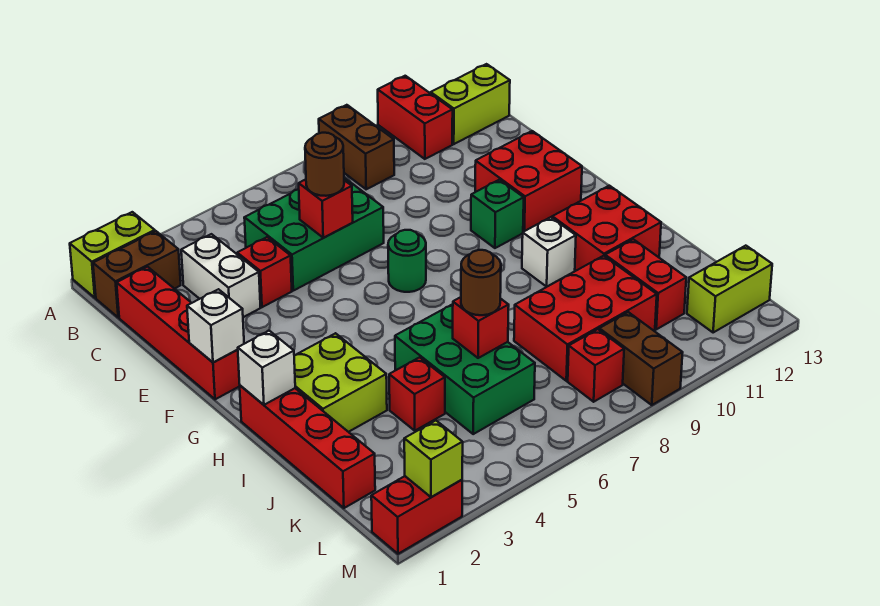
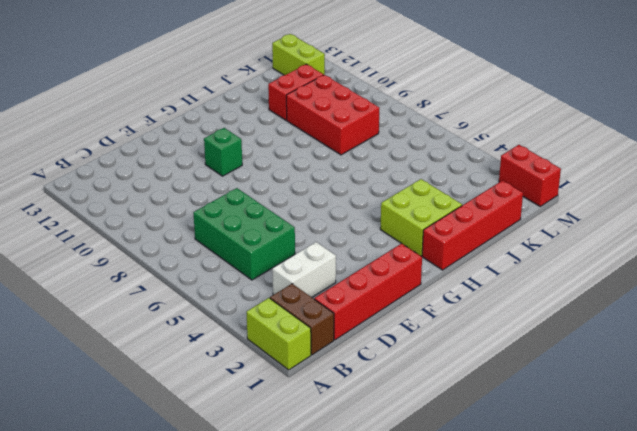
none -> brown 1x2 brick [319,105,394,189]
none -> red 1x2 brick [378,76,453,159]
none -> lime 1x2 brick [431,64,510,144]
none -> red 1x1 brick [237,237,292,307]

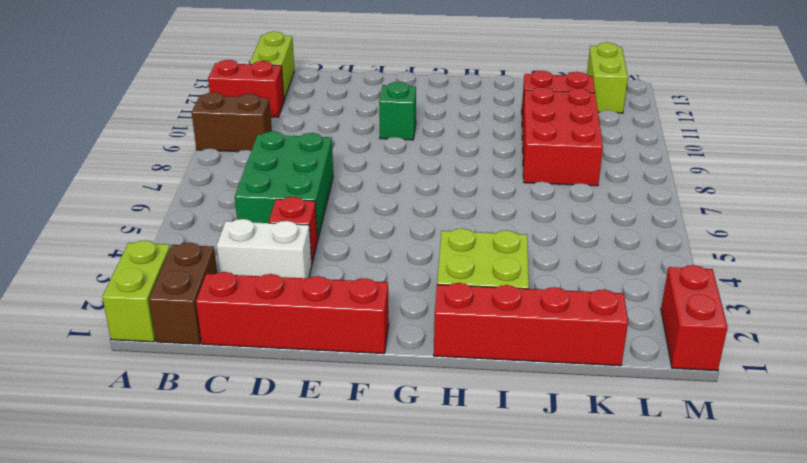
none -> red 2x2 brick [475,131,582,232]
none -> green 1x1 round brick [388,230,426,292]
none -> white 1x1 brick [522,217,576,287]
none -> red 2x2 brick [552,186,661,271]

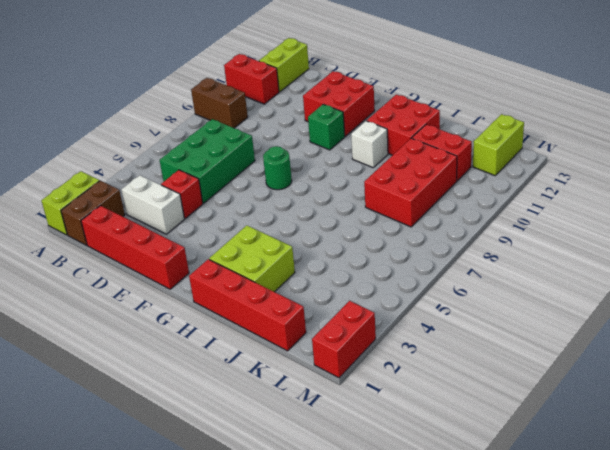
none -> green 2x3 brick [395,304,535,434]
none -> red 1x1 brick [389,357,445,431]
none -> red 1x1 brick [568,329,624,402]
none -> brown 1x2 brick [599,312,683,405]

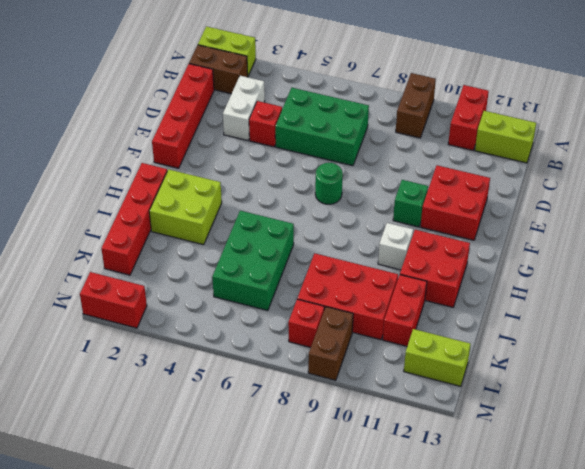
none -> red 1x1 brick [389,357,445,431]
none -> red 1x1 brick [299,179,353,238]
none -> white 1x1 brick [187,289,244,363]
none -> white 1x1 brick [238,331,295,405]

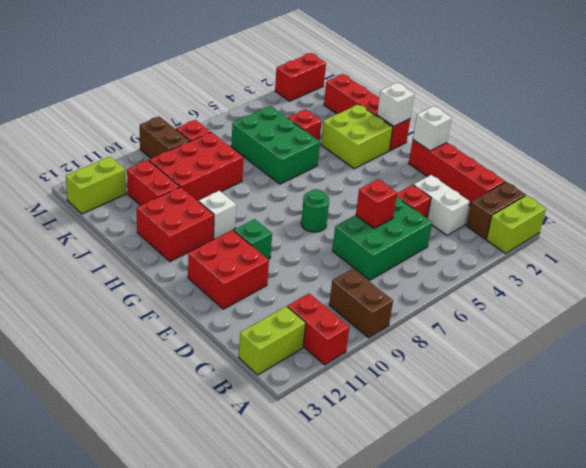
none -> red 1x1 brick [453,297,509,358]
none -> lime 1x1 brick [404,421,463,497]
none -> brown 1x1 round brick [305,133,344,196]
none -> brown 1x1 round brick [461,250,501,315]

